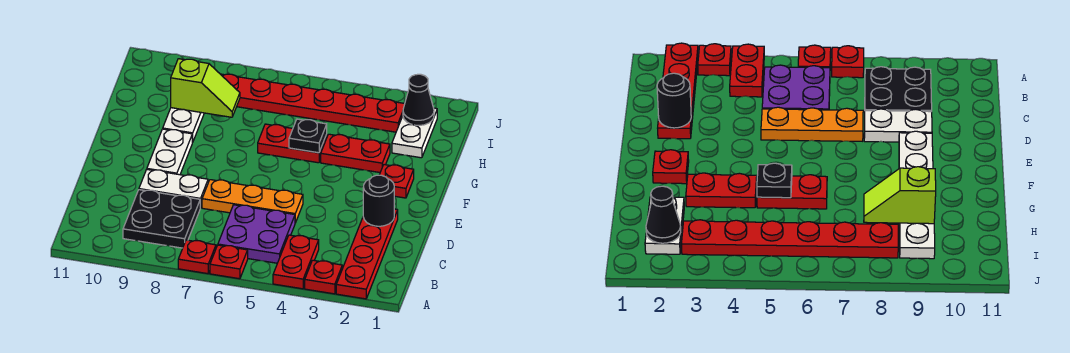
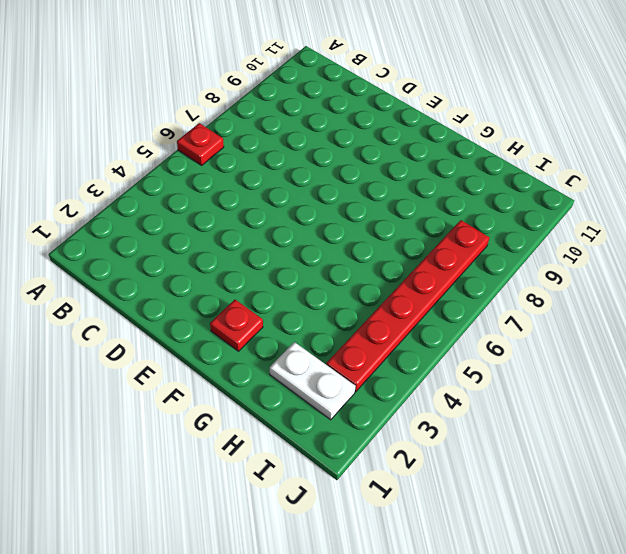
none -> red 1x4 plate [336,209,398,299]
none -> red 1x1 plate [305,260,342,294]
none -> red 1x2 plate [273,235,319,289]

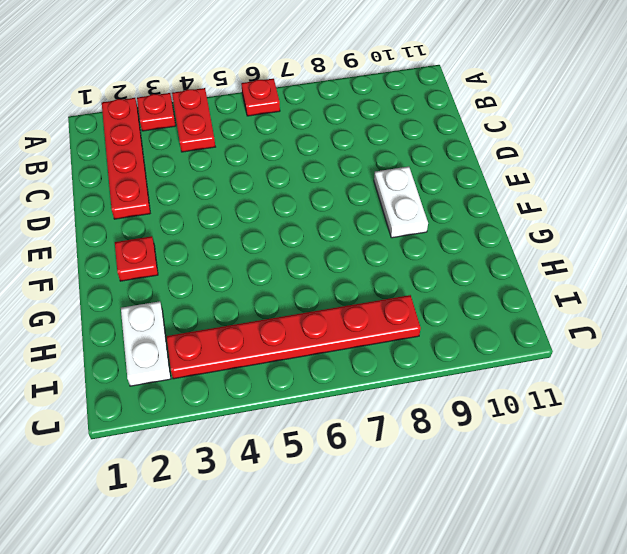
none -> red 1x1 plate [178,240,216,274]
none -> purple 2x2 plate [218,205,295,263]
none -> black 2x2 plate [123,190,200,248]

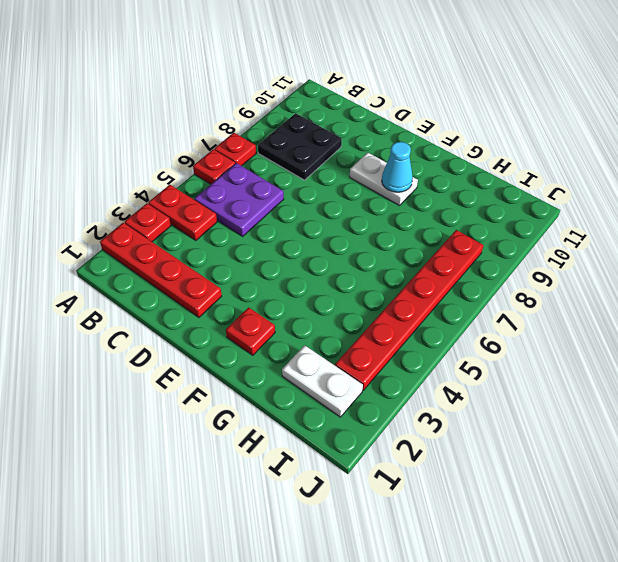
cyan 1x1 cone [382,142,413,192] -> none
none -> orange 1x3 plate [202,180,303,223]
none -> white 1x2 plate [139,170,208,208]
none -> red 1x2 plate [321,134,390,172]

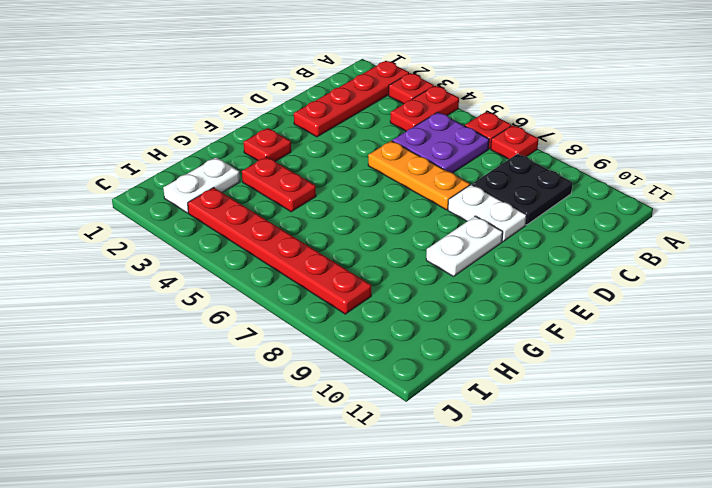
none -> red 1x2 plate [258,124,327,163]
none -> white 1x3 plate [163,108,204,142]
none -> black 1x1 round brick [363,175,394,226]

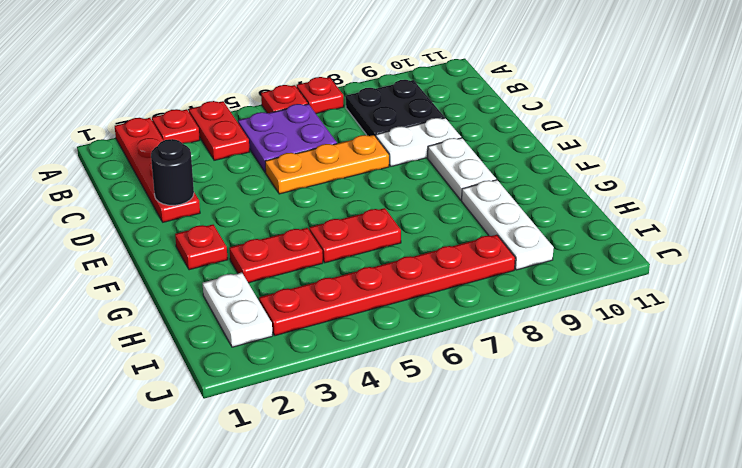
none -> black 1x1 plate [289,119,327,153]
none -> lime 1x2 slope [171,59,240,117]
none -> black 1x1 cone [403,74,434,125]

